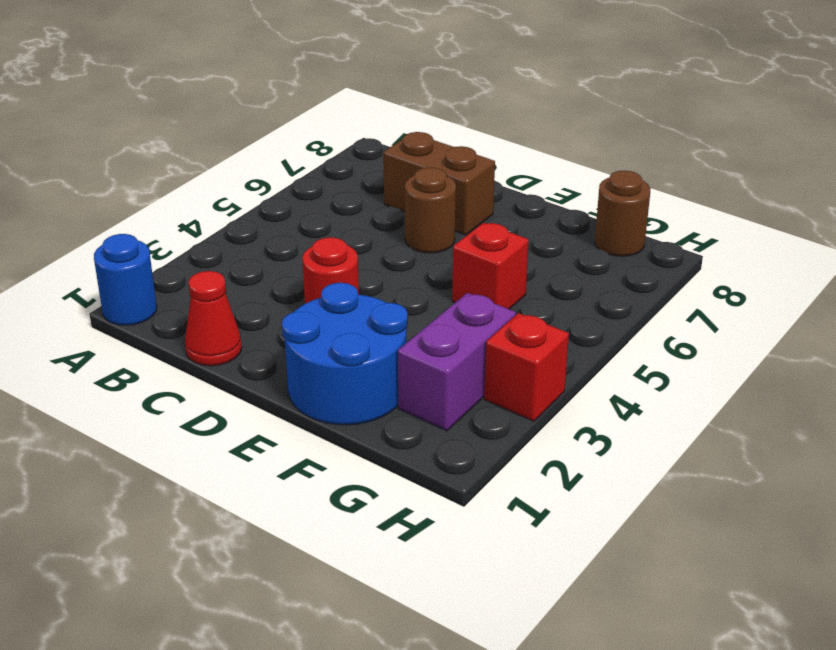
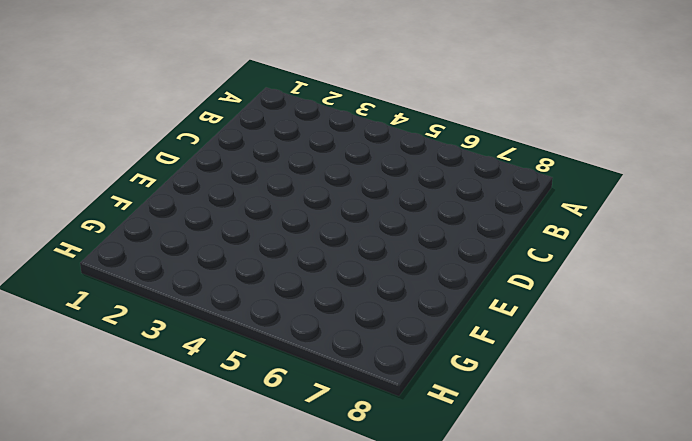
none -> blue 1x1 round brick [94,234,157,325]
none -> red 1x1 cone [185,271,242,366]

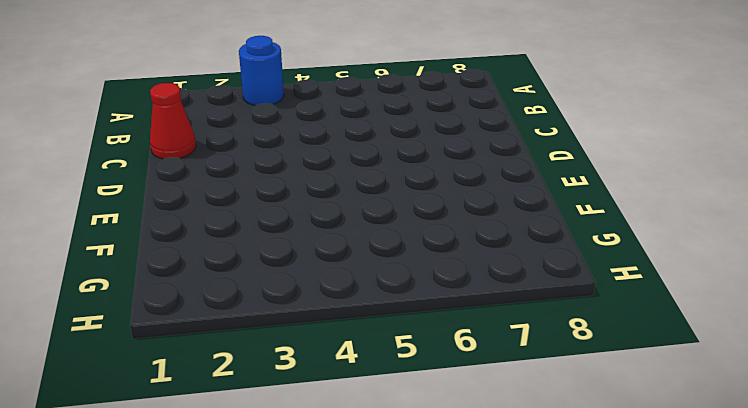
blue 1x1 round brick [239,36,284,106] -> blue 1x1 round brick moved to [94,234,157,325]
none -> brown 1x2 brick [383,132,495,235]
none -> red 1x1 round brick [302,237,359,304]

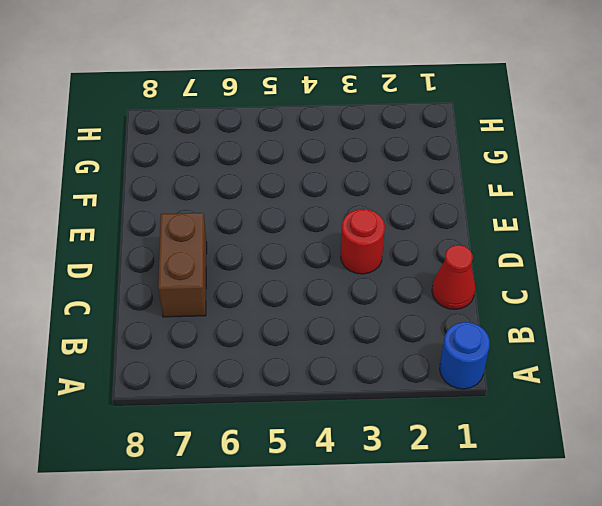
none -> brown 1x1 round brick [405,167,456,253]
none -> blue 2x2 round brick [282,283,408,425]

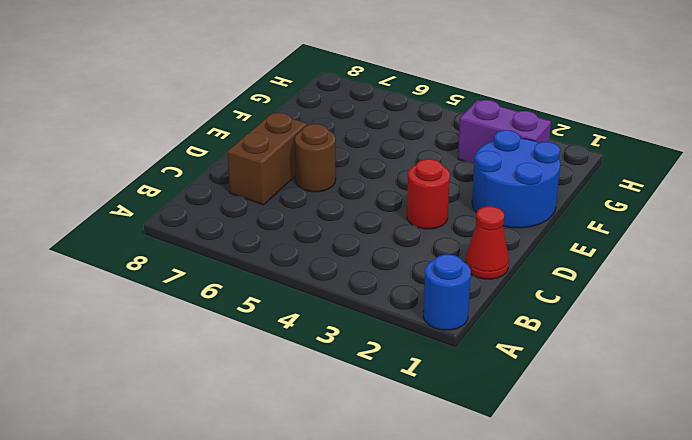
none -> red 1x1 brick [452,223,529,309]
none -> brown 1x1 round brick [595,171,651,256]

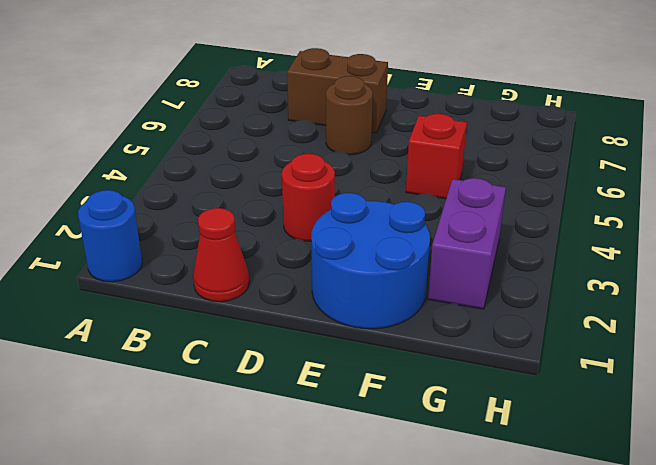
none -> brown 1x1 round brick [595,171,651,256]
none -> red 1x1 brick [484,313,569,421]

